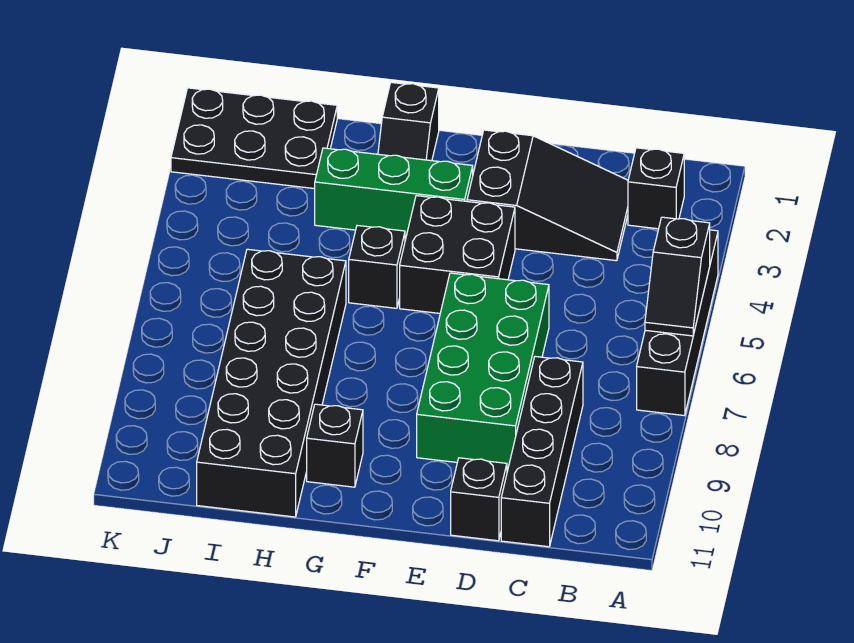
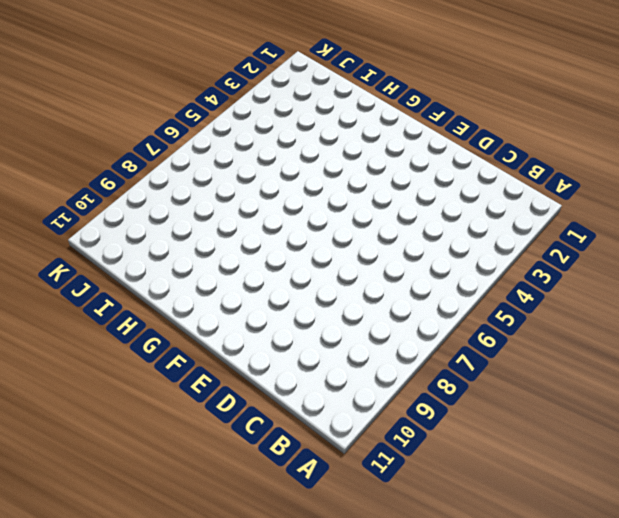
none -> black 1x4 brick [637,230,718,416]
none -> black 1x1 brick [628,148,684,229]
none -> black 2x3 slope [467,130,628,261]

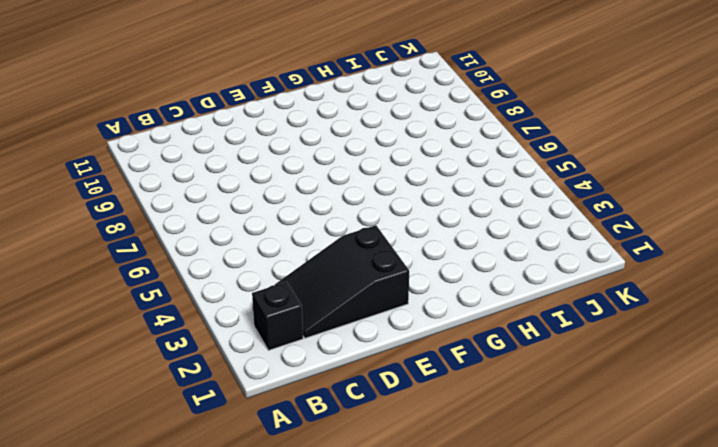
none -> black 1x4 brick [637,230,718,416]
none -> black 1x4 brick [501,357,583,547]
none -> green 2x4 brick [417,273,549,468]

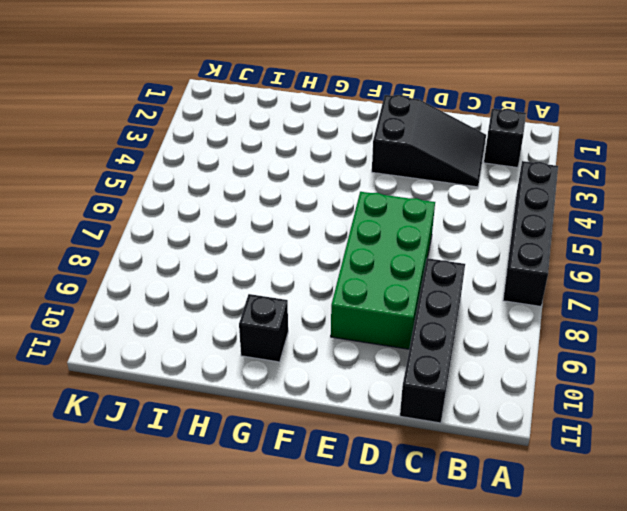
none -> black 1x1 brick [451,458,507,541]
none -> black 2x2 brick [400,196,515,313]
none -> green 1x3 brick [315,148,473,236]

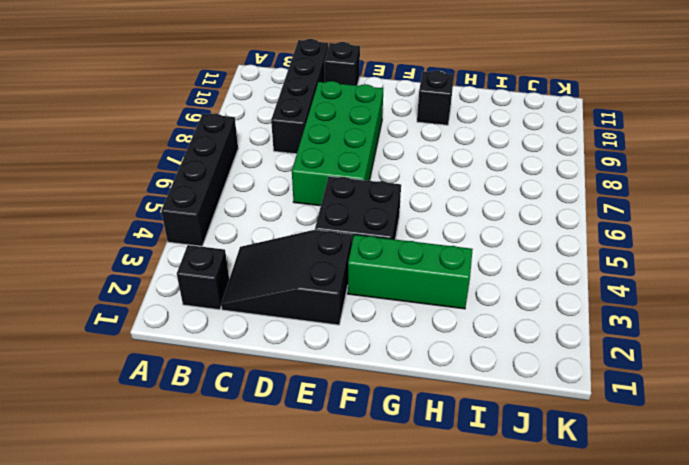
none -> black 1x2 slope [378,82,439,161]
none -> black 1x1 brick [349,225,405,308]
none -> black 2x6 brick [197,249,346,517]

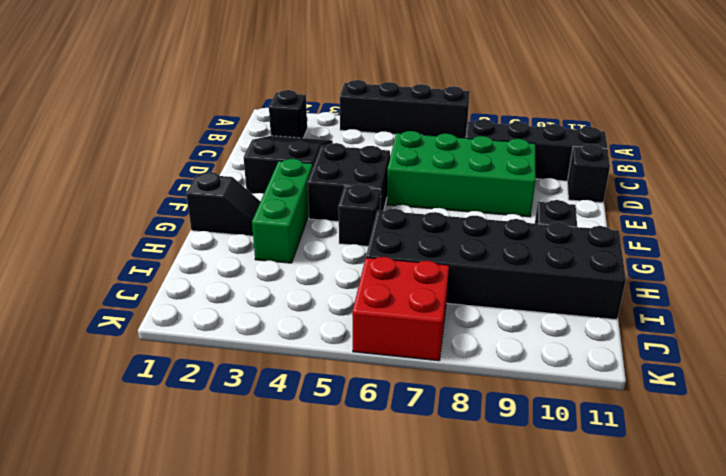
red 2x2 brick [352,257,449,361] -> none
none -> black 2x3 plate [171,88,337,189]
none -> black 1x2 slope [645,217,710,336]

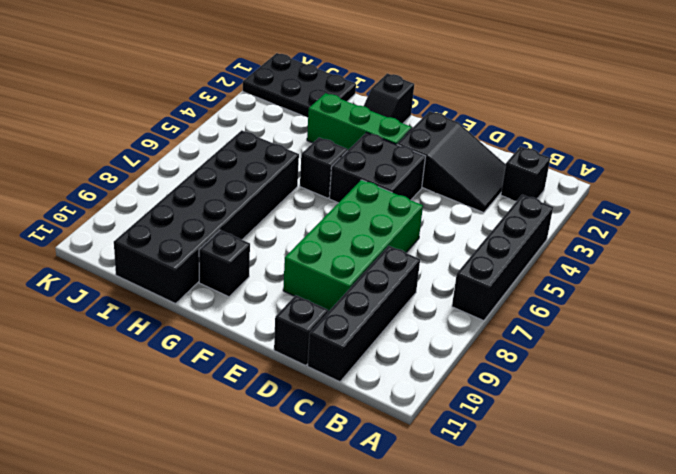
none -> black 1x2 slope [645,217,710,336]

